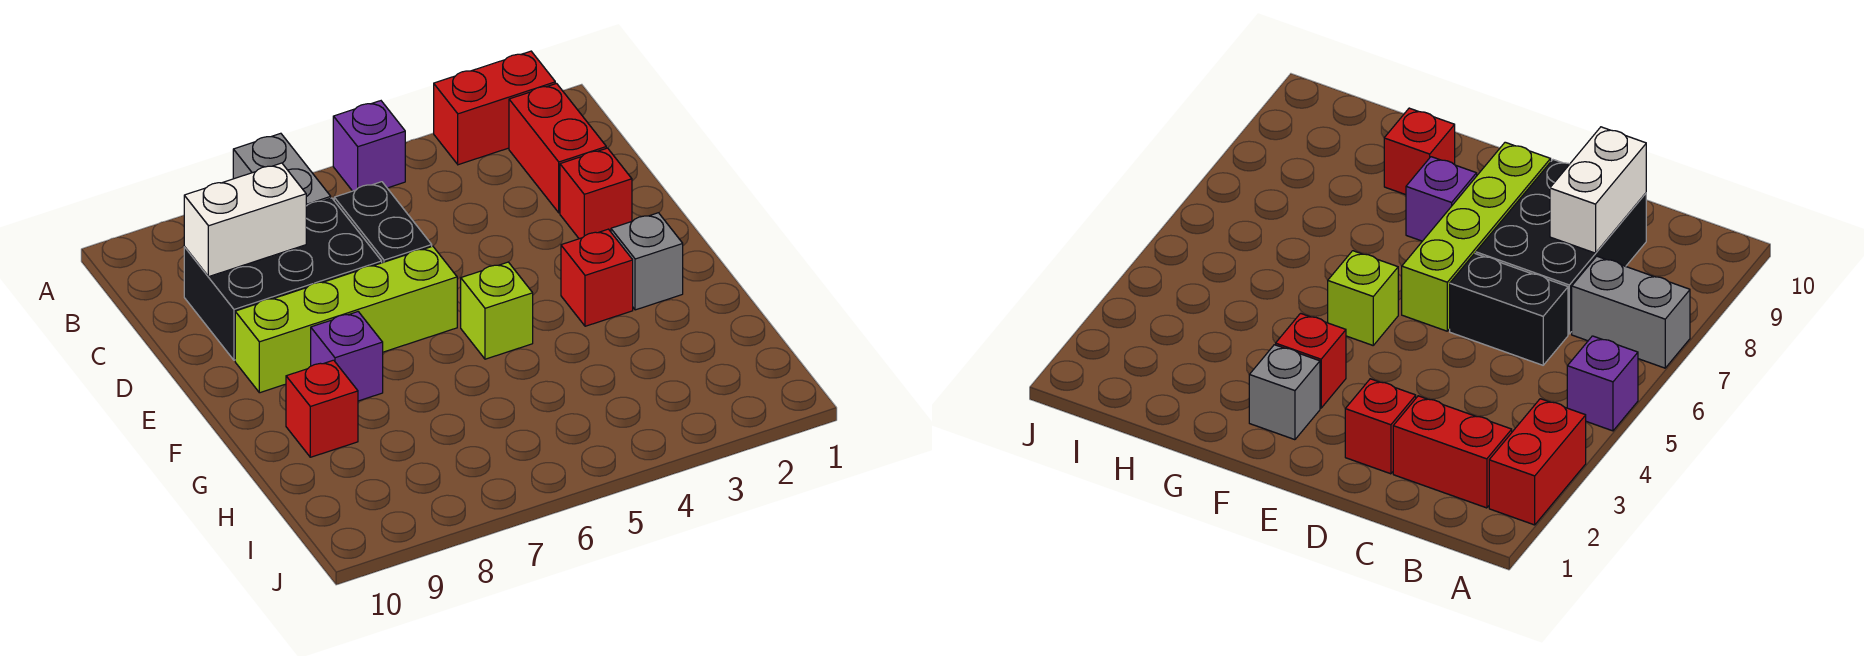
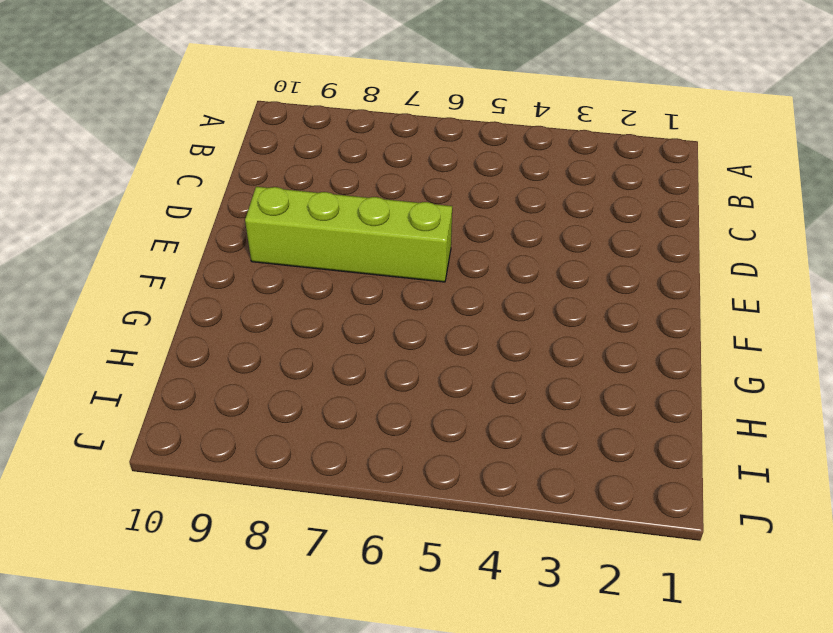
none -> red 1x2 brick [434,51,555,165]
none -> purple 1x1 brick [333,101,405,191]
none -> grey 1x2 brick [233,133,331,206]

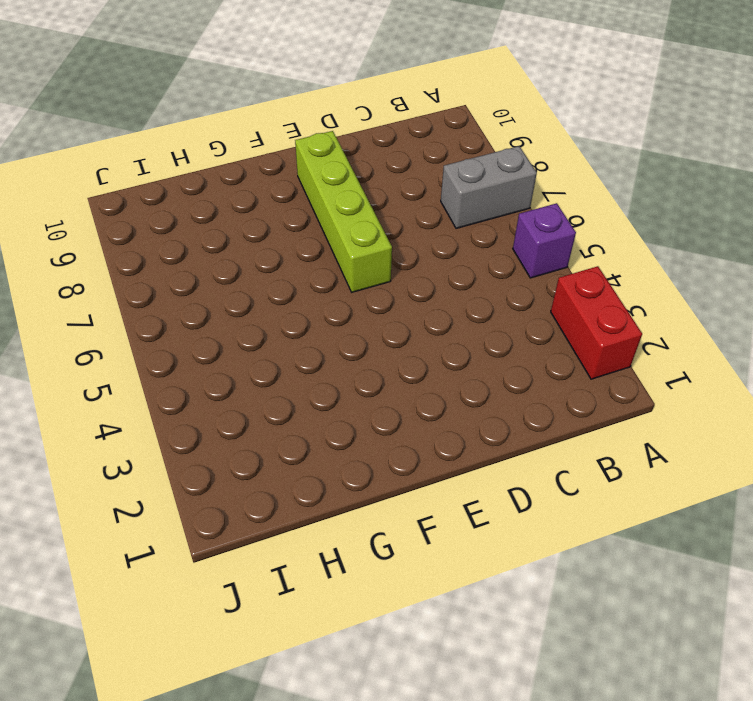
none -> red 1x2 brick [509,84,606,213]
none -> black 1x2 brick [334,182,432,263]
none -> black 2x3 brick [184,198,382,360]

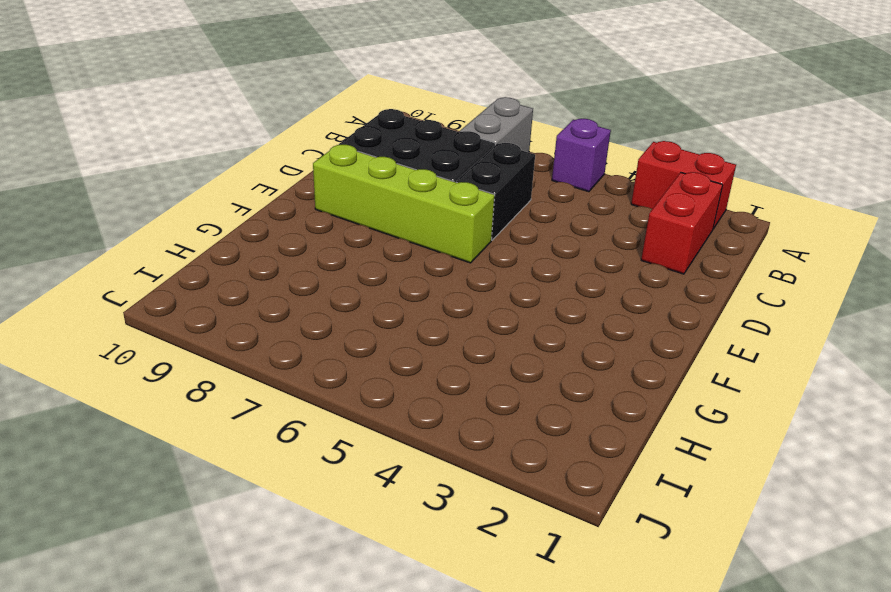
none -> red 1x1 brick [560,148,632,239]
none -> grey 1x1 brick [611,213,683,310]
none -> red 1x1 brick [561,229,633,326]

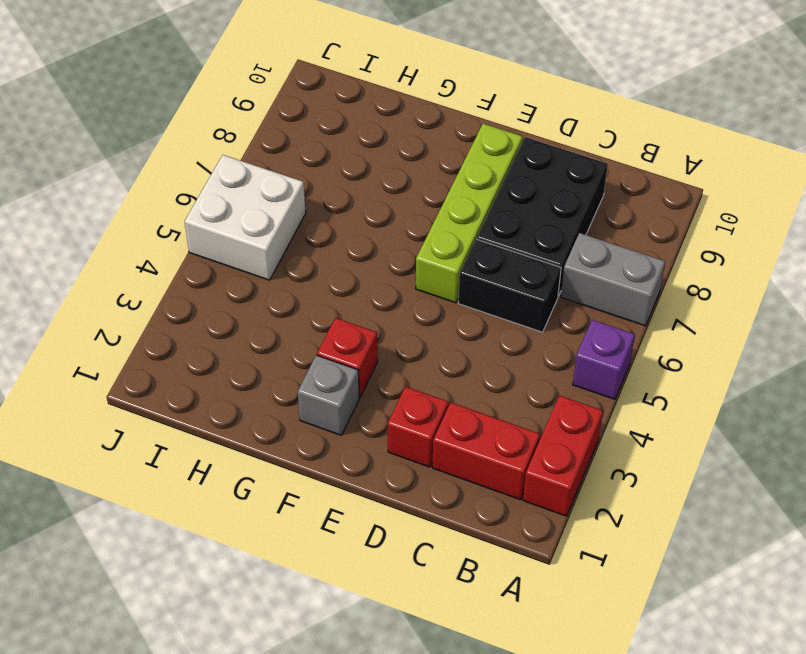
white 2x2 brick [185,155,306,280] -> none
none -> lime 1x1 brick [461,262,533,359]
none -> purple 1x1 brick [311,312,383,401]
none -> red 1x1 brick [286,360,358,457]

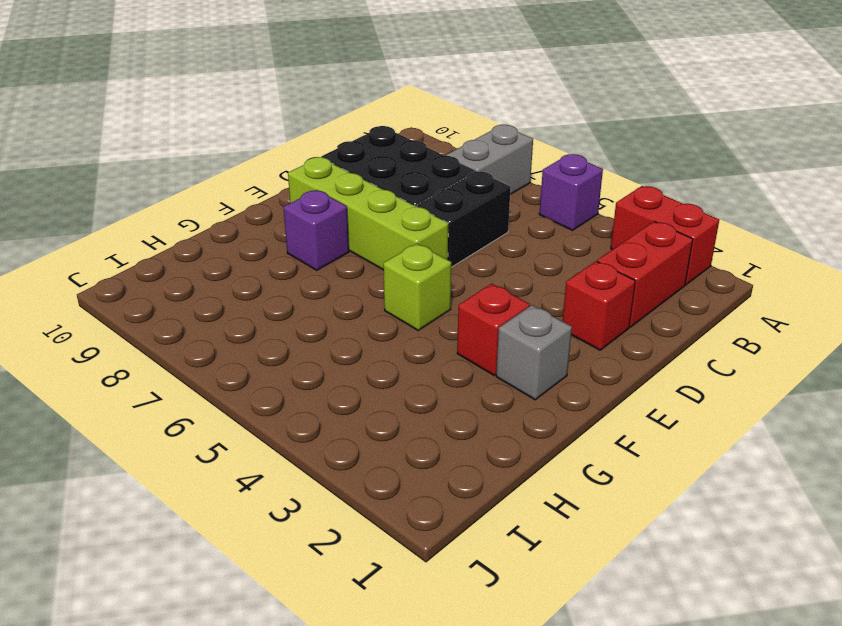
none -> red 1x1 brick [286,360,358,457]
none -> white 1x2 brick [184,163,306,277]

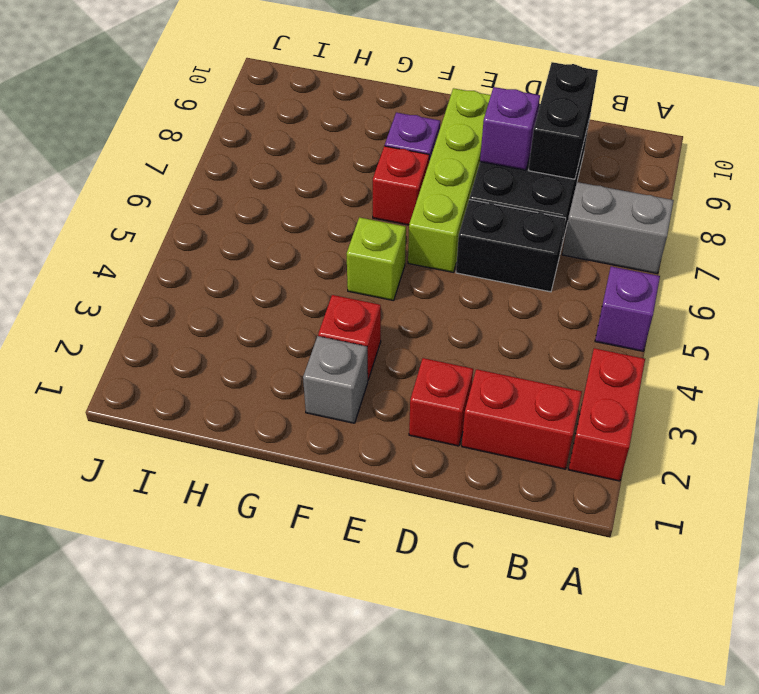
black 1x2 brick [529,62,598,179] -> white 1x2 brick [184,163,306,277]
purple 1x1 brick [480,87,540,170] -> none
red 1x1 brick [373,146,429,225] -> red 1x1 brick moved to [286,360,358,457]

